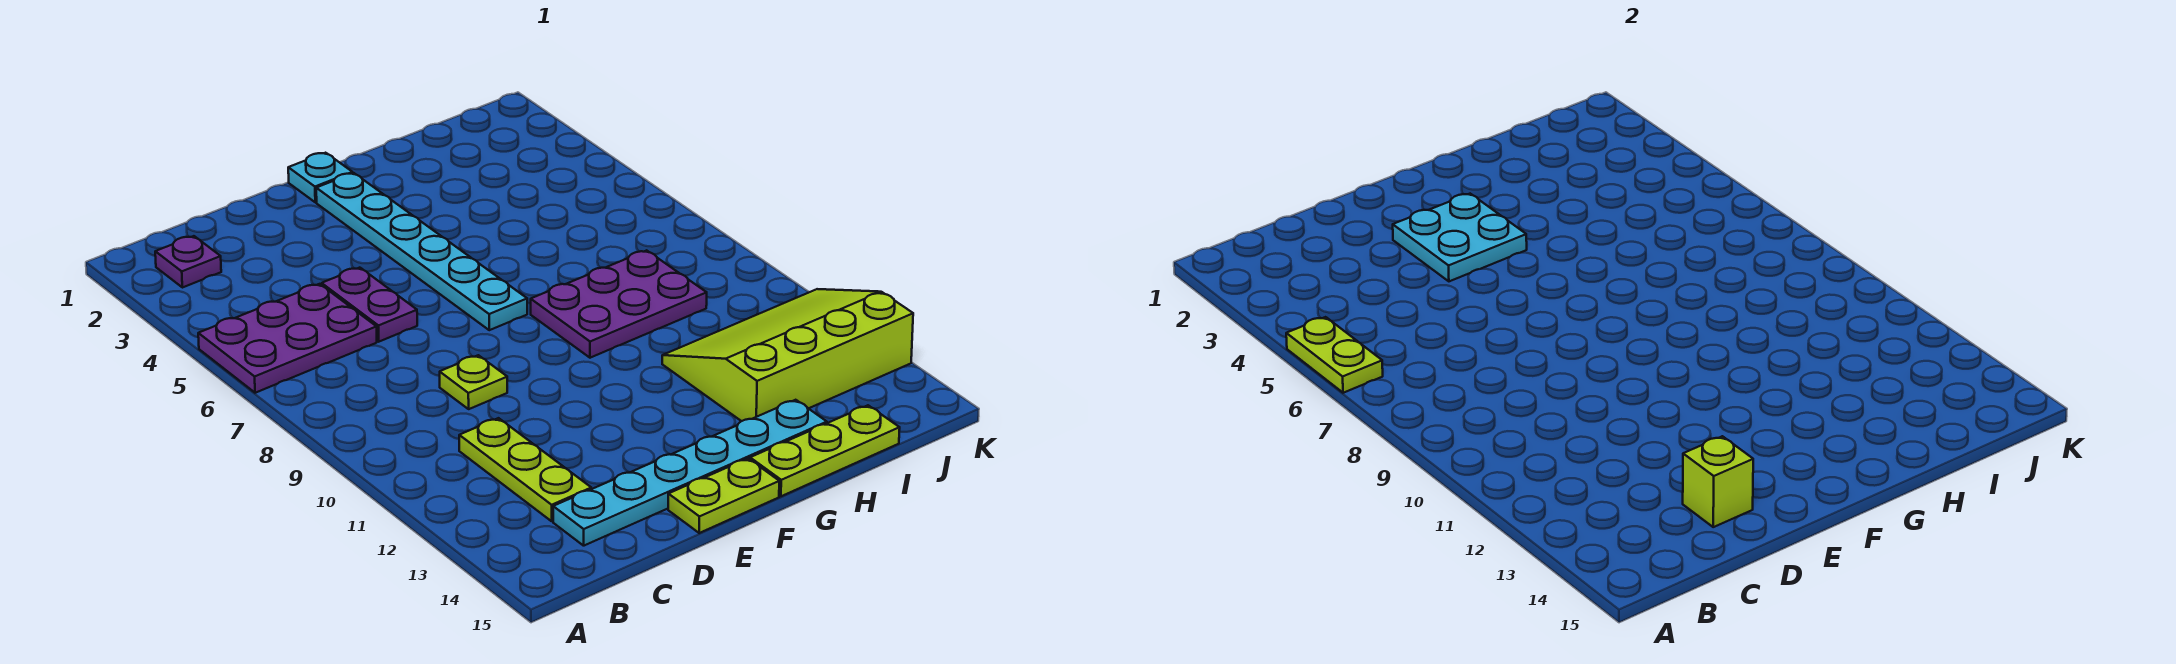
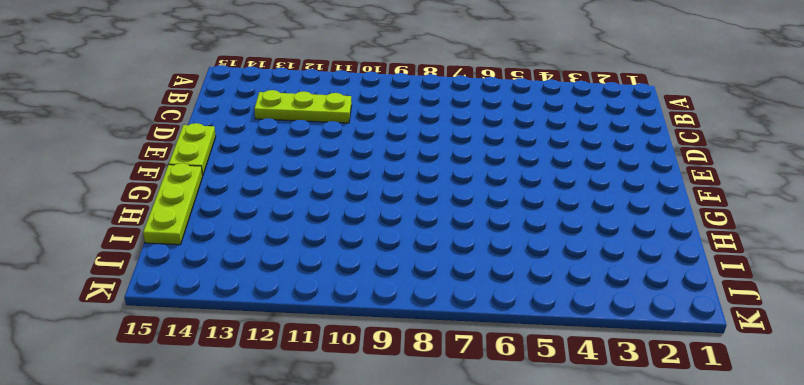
none -> purple 2x3 plate [198,284,377,393]
none -> purple 1x1 plate [155,236,221,288]
none -> cyan 1x6 plate [553,400,827,546]

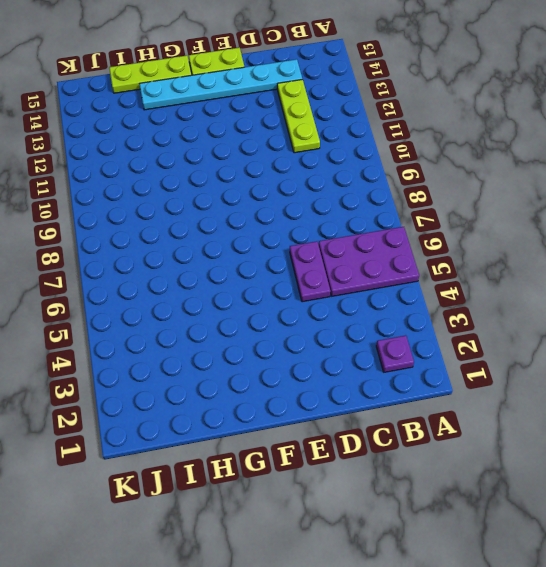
none -> lime 1x1 plate [440,355,507,409]
none -> cyan 1x1 plate [288,153,352,202]
none -> cyan 1x6 plate [316,173,527,330]

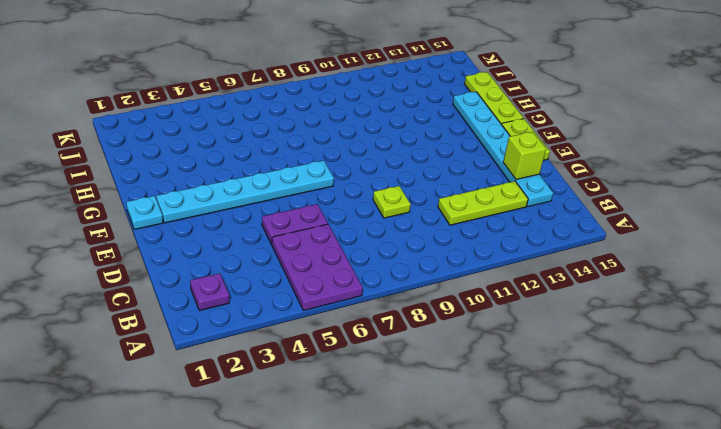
none -> purple 2x3 plate [531,250,707,358]
none -> lime 3x4 slope [662,289,913,421]
none -> lime 1x2 plate [1286,317,1383,393]

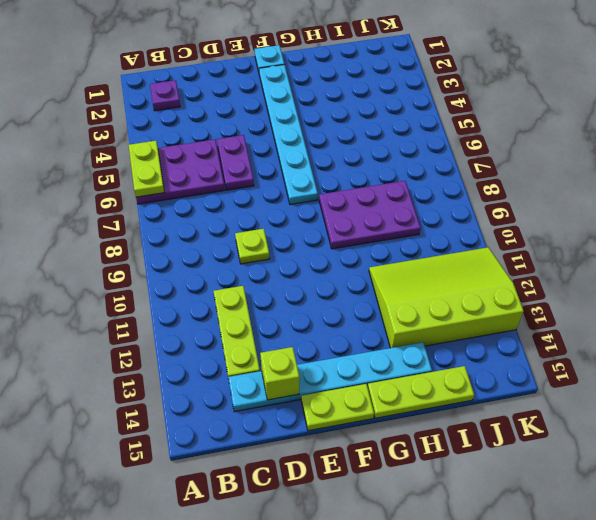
none -> cyan 2x2 plate [1393,194,1527,281]

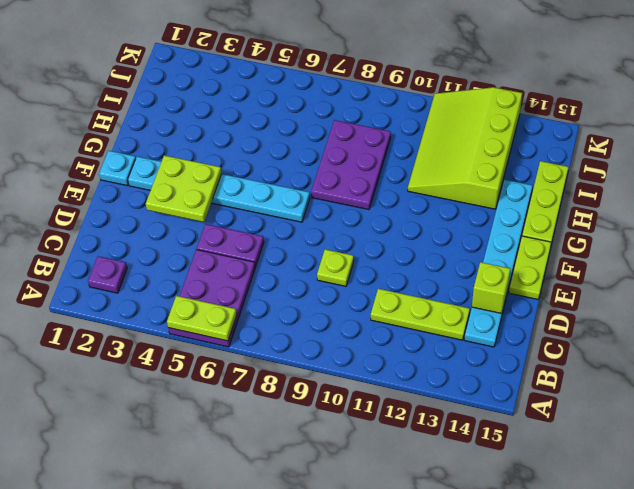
lime 2x2 plate [146,155,222,222] -> cyan 2x2 plate [1393,194,1527,281]

